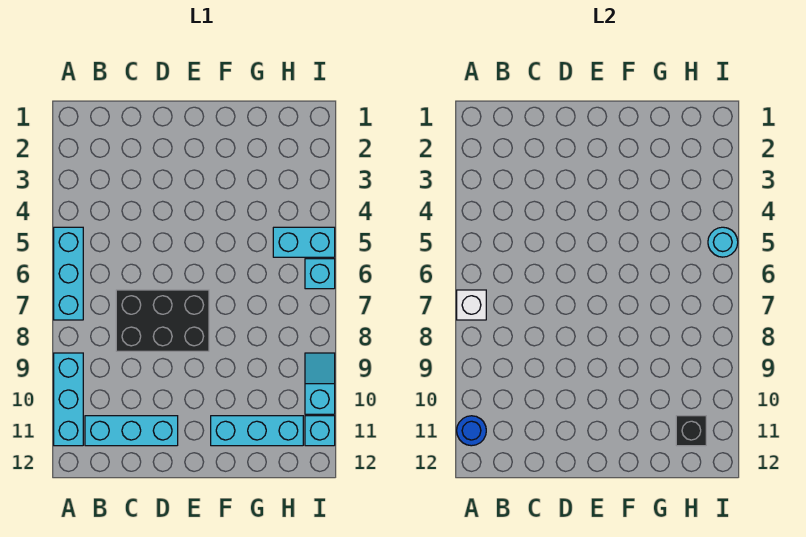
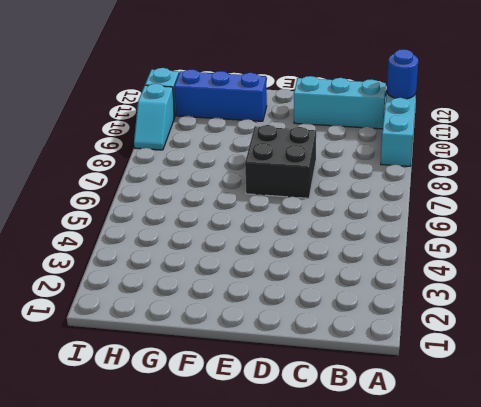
black 2x2 brick [245,125,316,198] -> black 2x3 brick [116,290,209,351]
blue 1x3 brick [174,69,267,121] -> cyan 1x3 brick [211,416,303,446]
none -> cyan 1x3 brick [54,227,83,320]
none -> cyan 1x2 brick [273,227,335,257]
none -> cyan 1x1 brick [305,259,335,289]

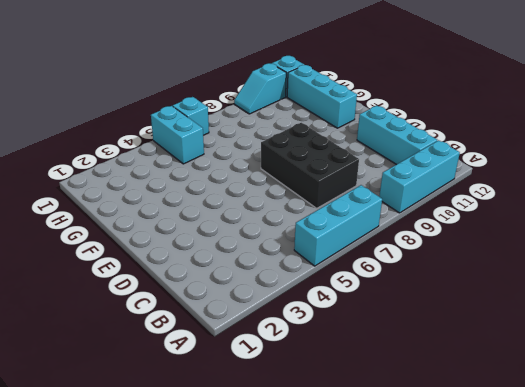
none -> white 1x1 brick [457,290,486,320]
none -> blue 1x1 round brick [457,416,486,446]
none -> black 1x1 brick [676,416,706,446]

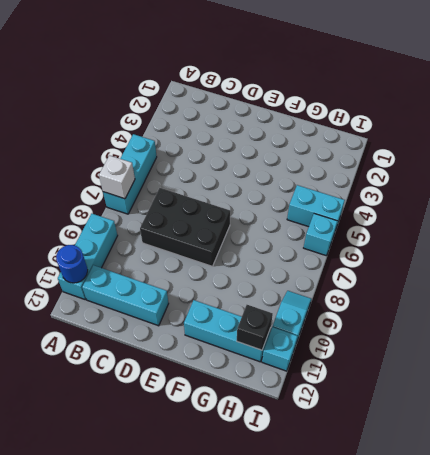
none -> cyan 1x1 round brick [708,227,738,257]

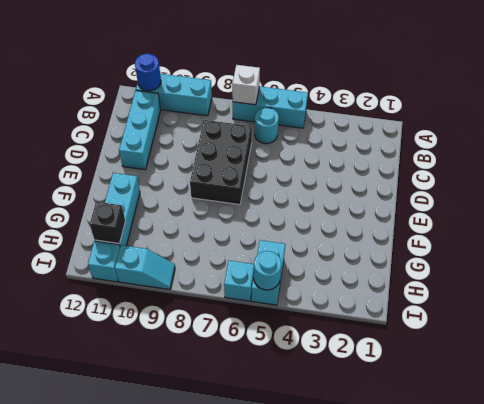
cyan 1x1 round brick [255,108,279,144] -> none

